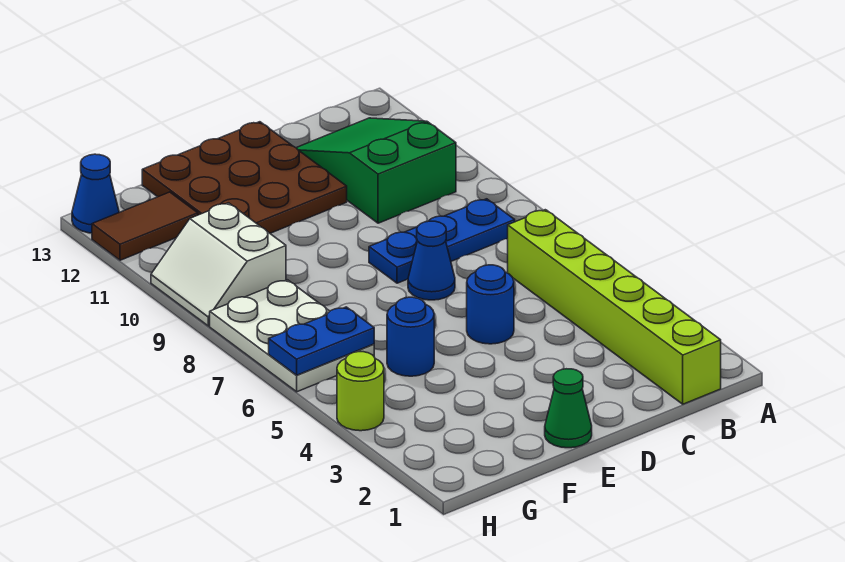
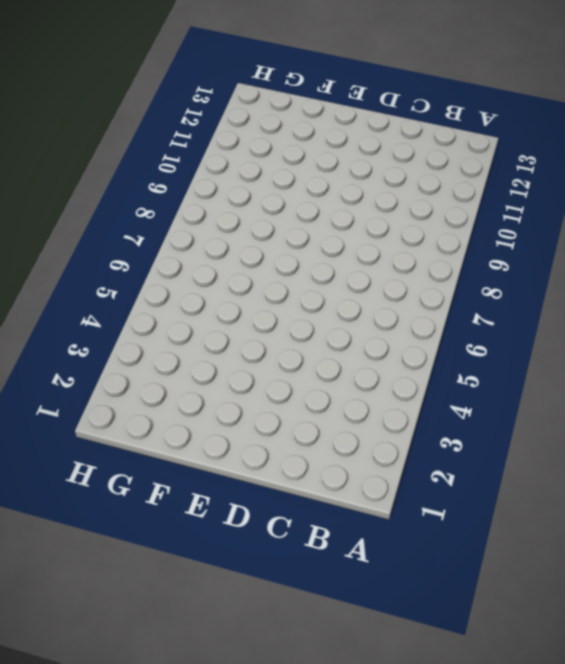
none -> lime 1x6 brick [508,210,721,404]
none -> blue 1x3 plate [369,199,515,283]
none -> green 2x3 slope [297,118,456,223]

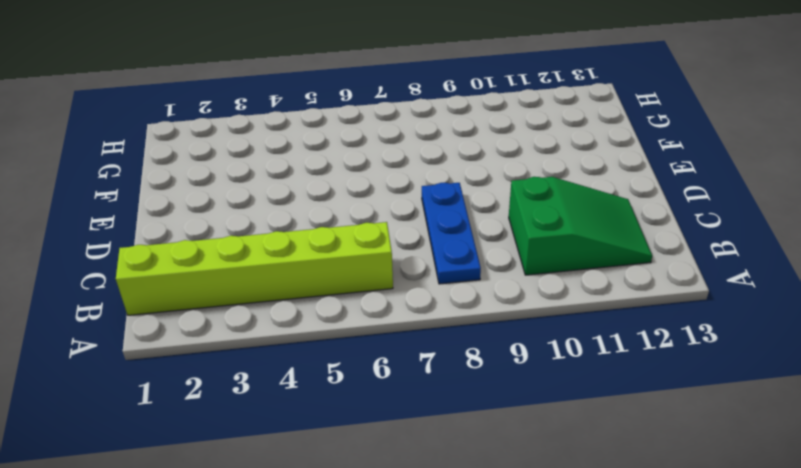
none -> blue 1x1 round brick [467,265,514,344]
none -> blue 1x1 cone [408,221,455,300]
none -> brown 3x3 plate [142,122,347,233]

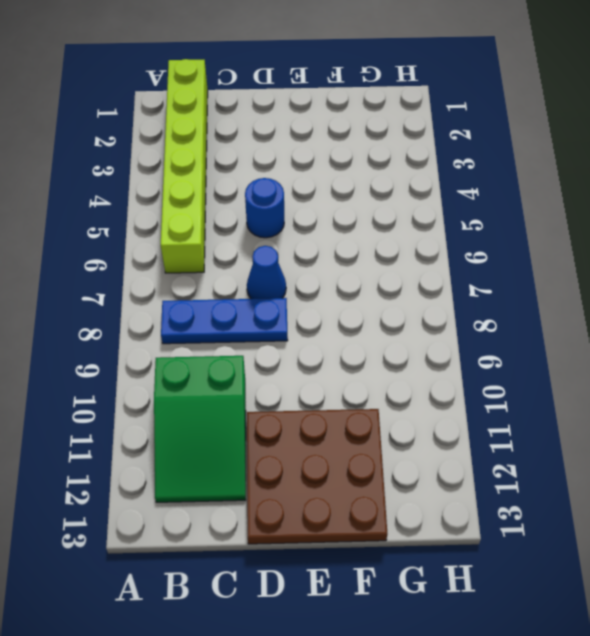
none -> green 1x1 cone [545,369,592,448]
none -> blue 1x1 round brick [387,297,434,376]
none -> white 2x3 plate [210,280,374,392]

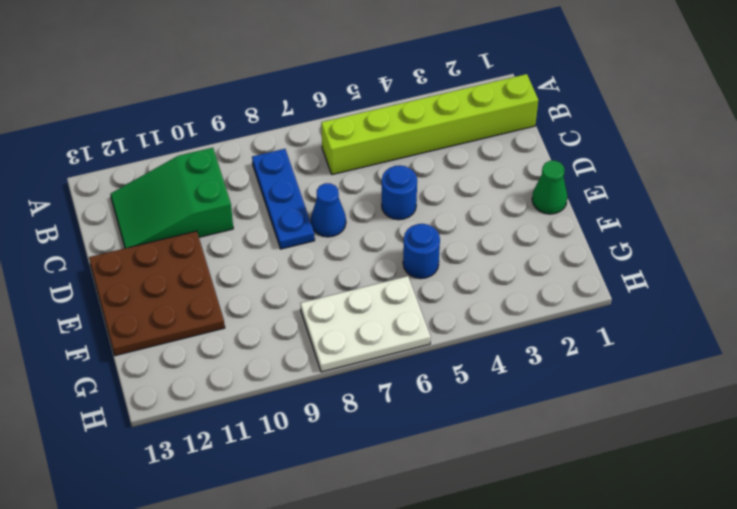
none -> white 2x2 slope [151,203,286,326]
none -> brown 1x2 tile [92,192,198,260]
none -> lime 1x1 round brick [337,352,384,431]

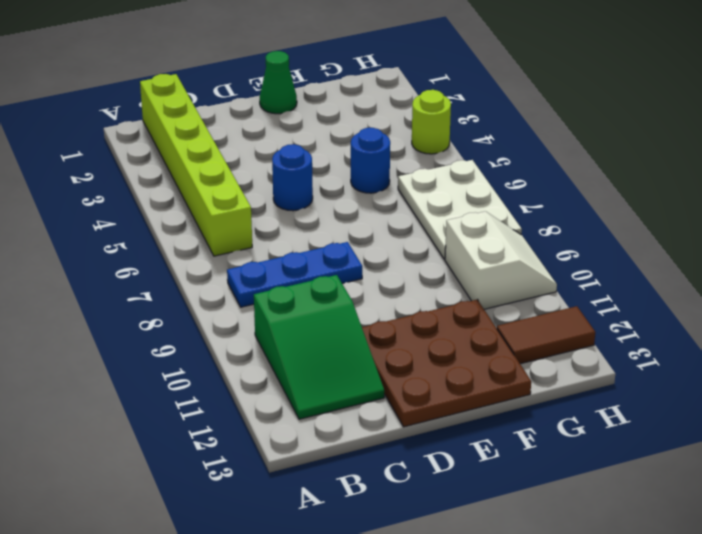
none -> blue 1x1 cone [408,221,455,300]
none -> blue 1x1 cone [72,154,119,233]
none -> blue 1x2 plate [269,307,374,375]

